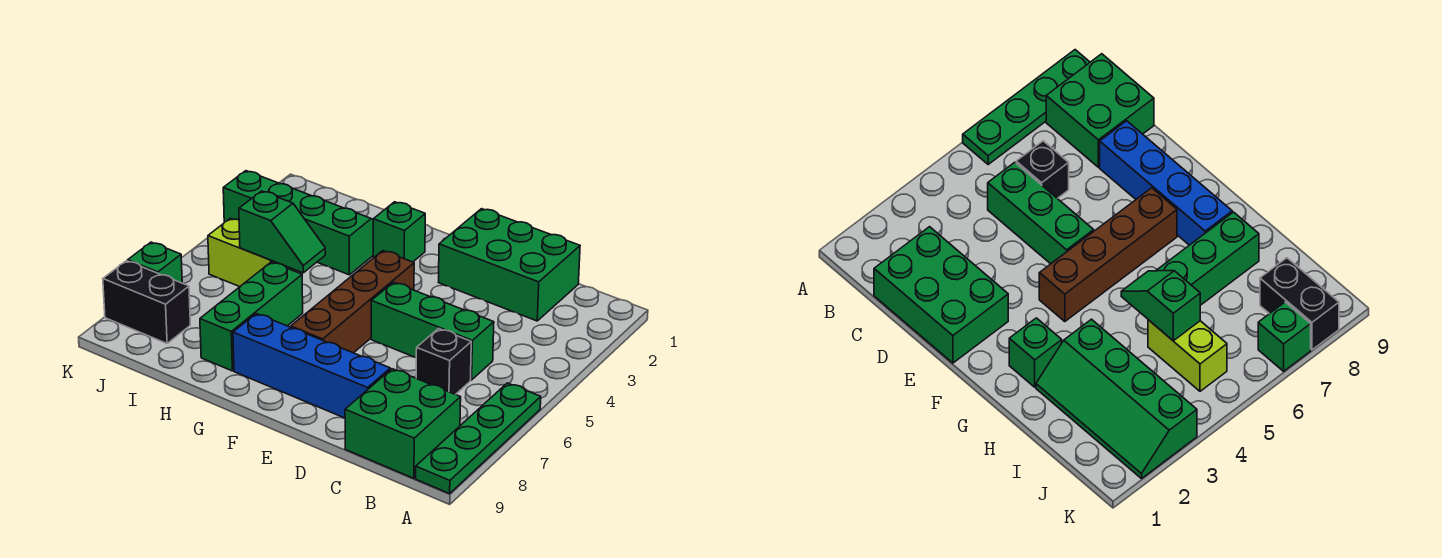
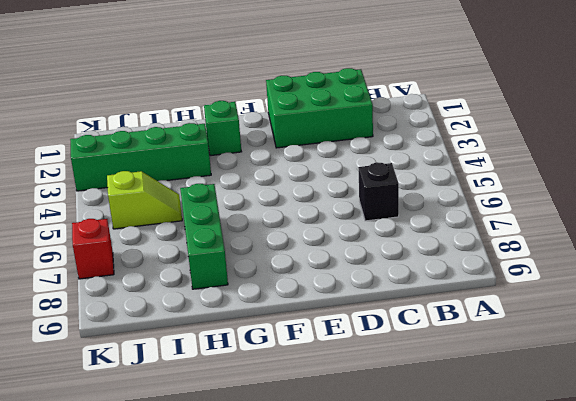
lime 1x2 slope [107,171,182,229] -> lime 1x2 brick [208,218,293,287]
red 1x1 brick [72,219,114,279] -> green 1x1 brick [128,242,182,283]
none -> green 1x4 plate [416,383,541,494]
none -> green 2x2 brick [345,369,461,478]
none -> green 1x3 brick [371,282,494,380]

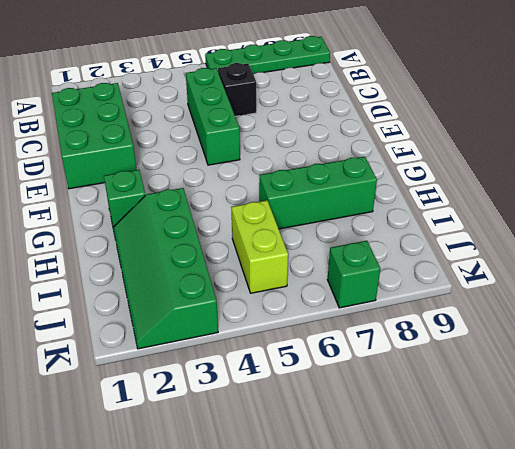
none -> green 2x2 brick [345,369,461,478]
none -> blue 1x4 brick [233,314,390,418]
none -> brown 1x4 brick [291,251,414,353]

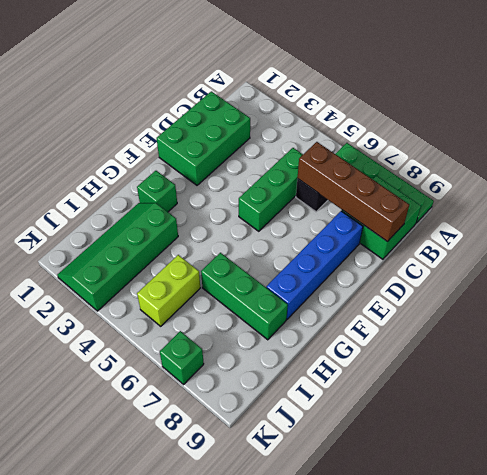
brown 1x4 brick [298,142,409,242] -> brown 1x4 brick moved to [291,251,414,353]
none -> black 1x2 brick [103,261,190,343]
none -> green 1x2 slope [239,191,325,273]

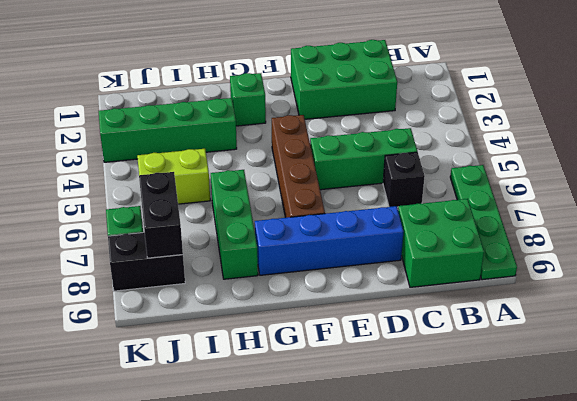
black 1x2 brick [139,172,183,258] -> none
none -> green 1x2 slope [239,191,325,273]

